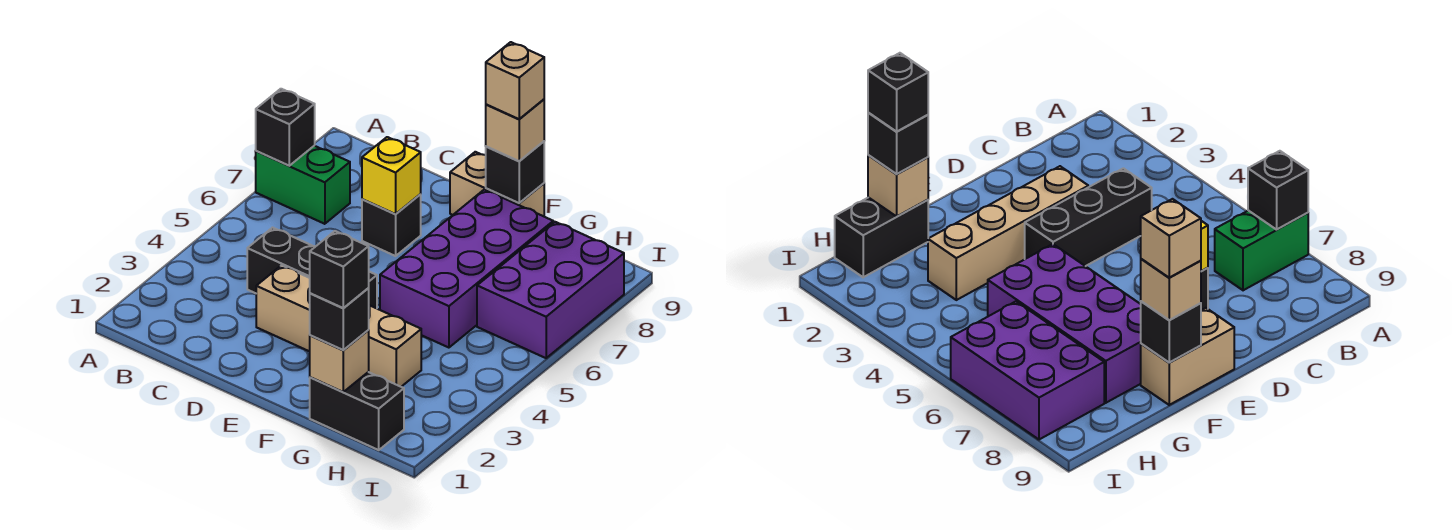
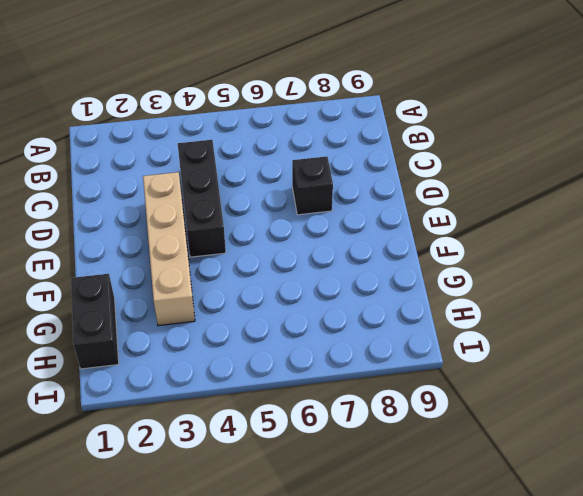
none -> green 1x2 brick [256,146,350,224]
none -> tan 1x2 brick [450,152,544,216]
none -> purple 2x4 brick [380,190,553,348]

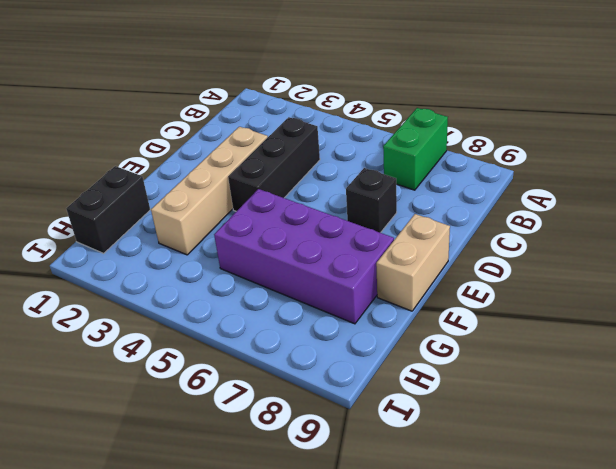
none -> purple 2x3 brick [477,222,624,358]
none -> black 1x1 brick [256,89,315,166]
none -> yellow 1x1 brick [362,137,421,214]

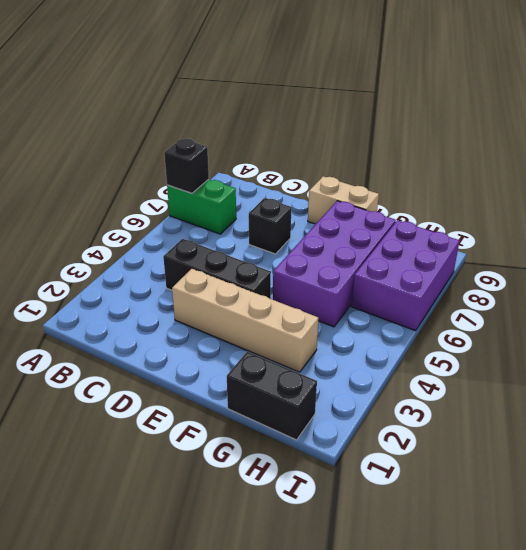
none -> yellow 1x1 brick [362,137,421,214]
none -> black 1x1 brick [486,141,544,203]
none -> tan 1x1 brick [310,330,369,392]

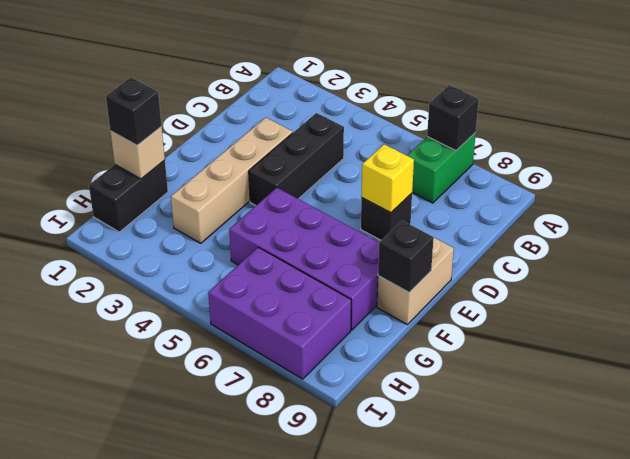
none -> tan 1x1 brick [486,99,544,161]
none -> tan 1x1 brick [486,42,544,119]
none -> black 1x1 brick [310,231,369,308]

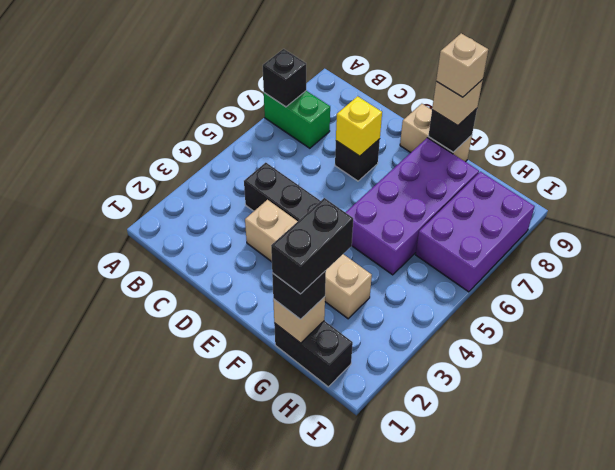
black 1x2 brick [271,198,353,294] -> black 1x1 brick [310,231,369,308]

